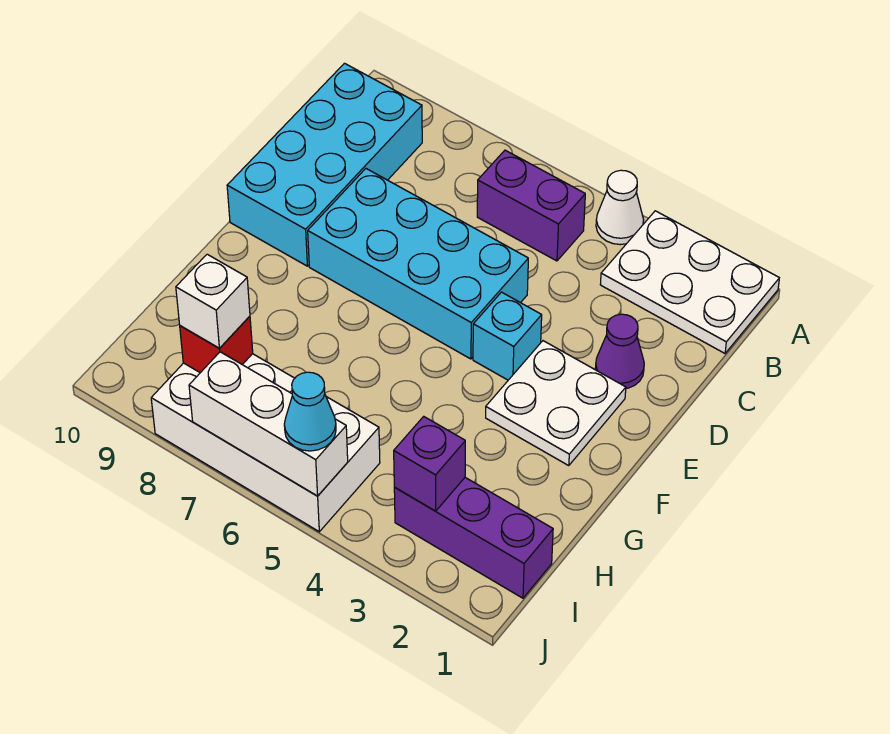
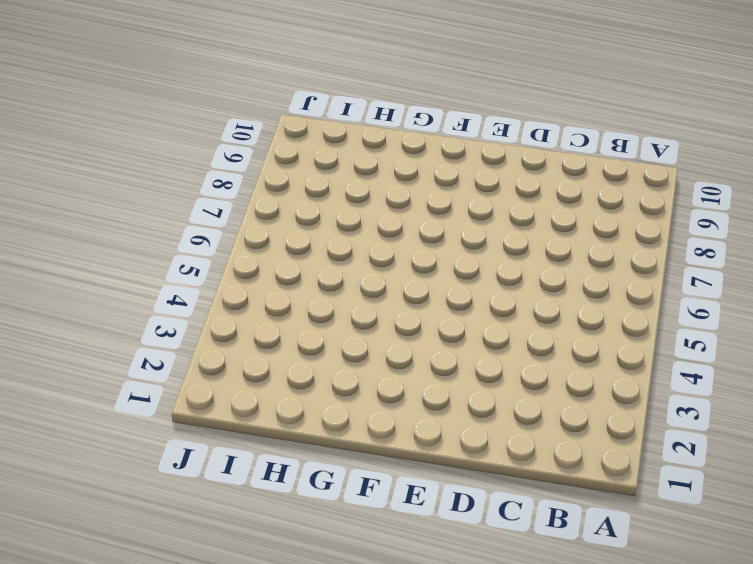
none -> white 2x3 plate [600,211,779,353]
none -> white 1x1 cone [596,170,644,245]
none -> purple 1x2 brick [477,150,585,261]

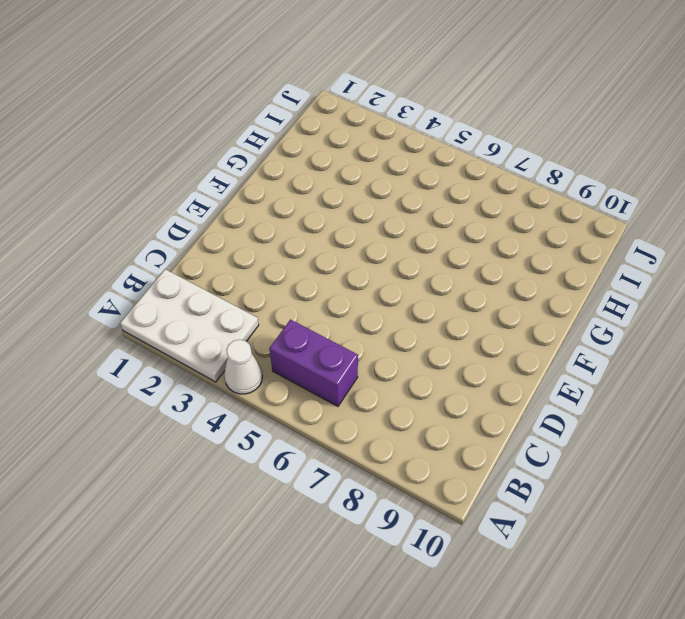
none -> cyan 2x4 brick [227,63,422,266]
none -> purple 1x1 cone [595,314,644,389]
none -> cyan 2x4 brick [308,169,528,359]

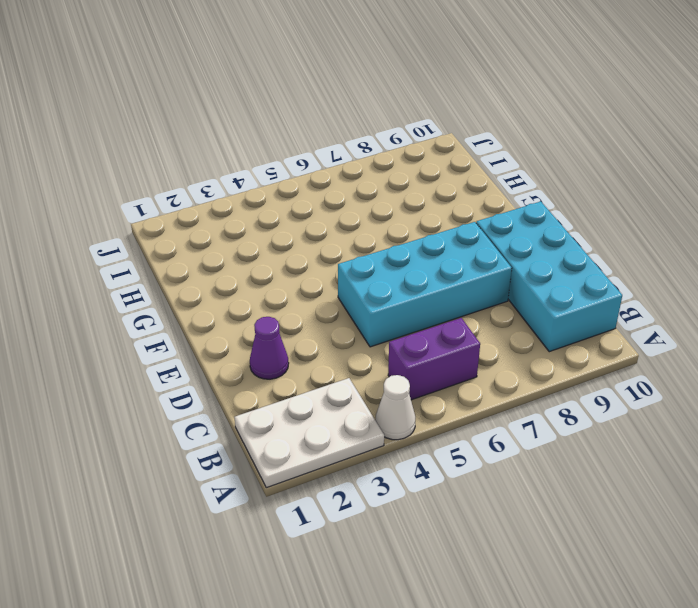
none -> white 2x2 plate [486,341,626,466]
none -> cyan 1x1 brick [473,292,542,380]
none -> purple 1x3 brick [394,478,553,598]

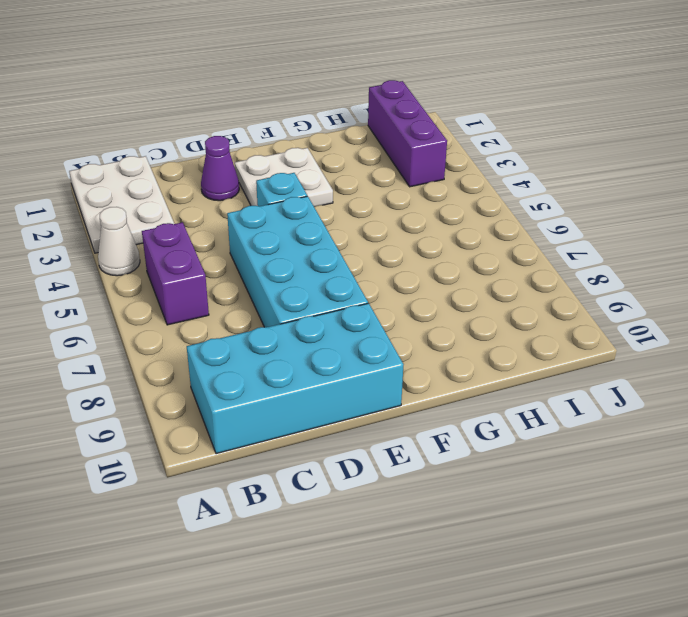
none -> white 2x4 brick [151,354,380,532]
none -> purple 1x1 brick [394,416,465,511]
none -> red 1x1 brick [180,316,253,373]

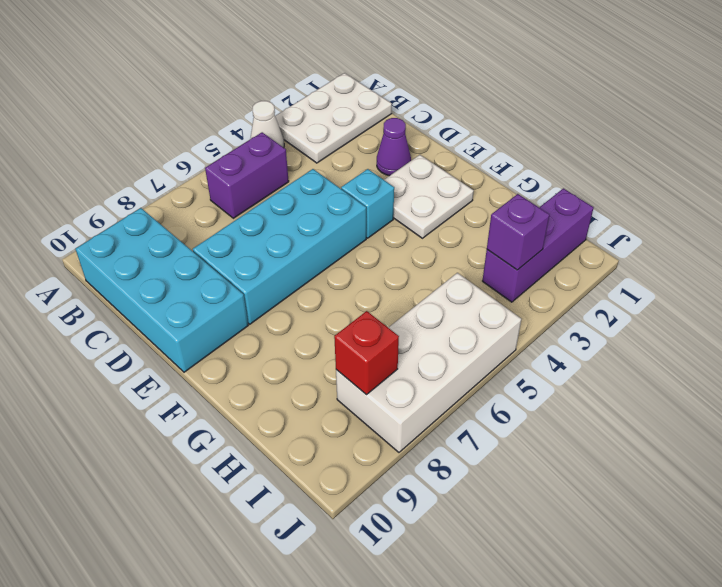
none -> white 1x3 brick [189,352,348,496]
none -> white 1x1 brick [176,254,250,348]
none -> cyan 1x1 cone [284,372,336,451]

